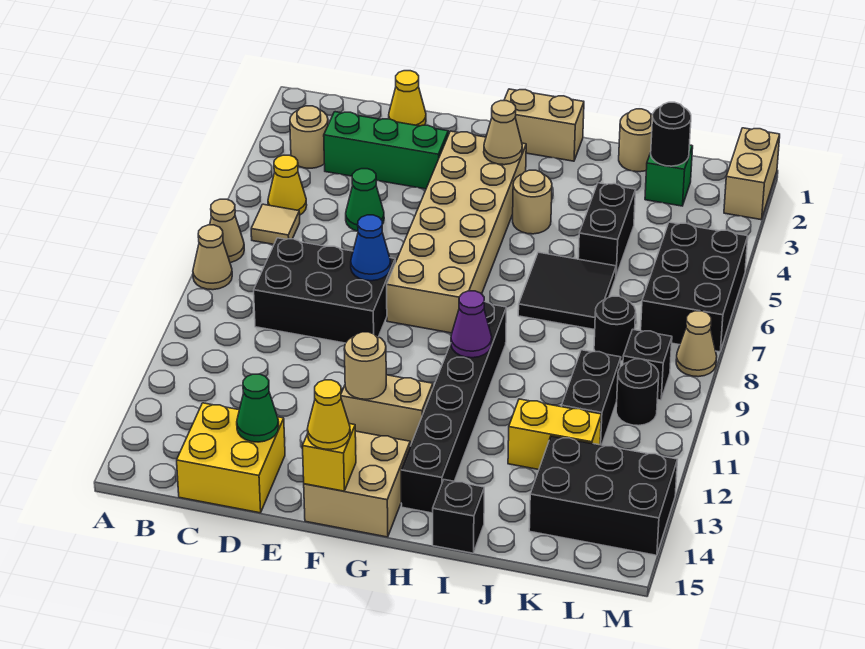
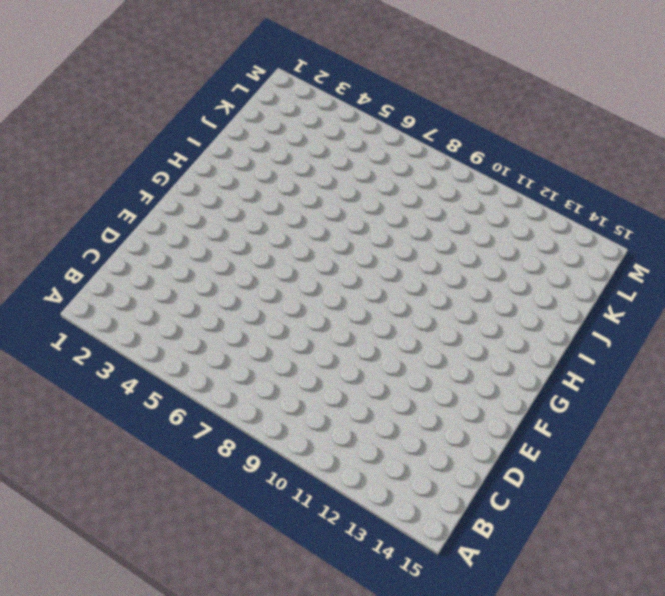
none -> tan 1x1 cone [210,199,244,263]
none -> tan 1x1 cone [193,225,232,290]
none -> tan 1x1 round brick [290,106,328,168]
none -> yellow 1x1 cone [268,155,307,215]

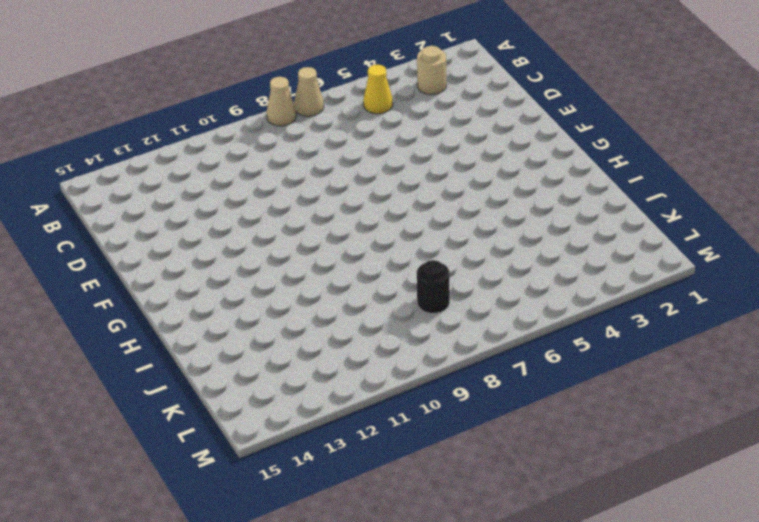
none -> tan 1x1 tile [251,204,300,244]
none -> green 1x3 brick [324,112,449,189]
none -> black 2x3 brick [254,238,395,343]
none -> yellow 2x2 brick [177,403,285,513]

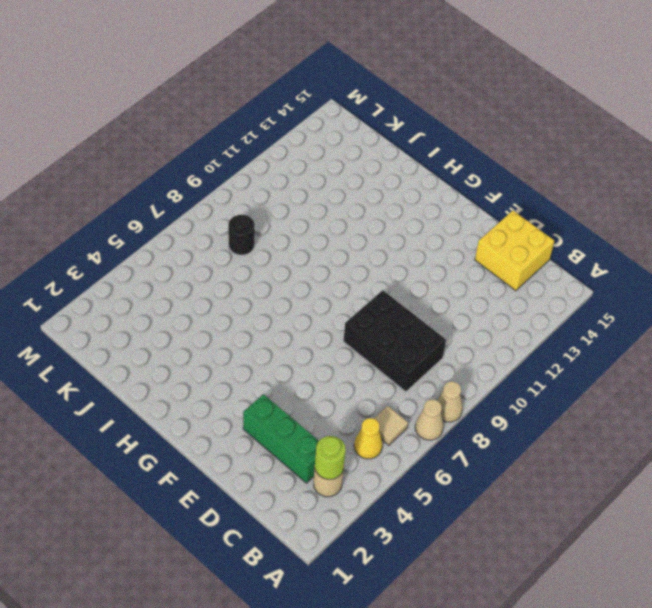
lime 1x1 round brick [315,436,346,479] -> none
none -> yellow 1x1 cone [389,71,426,126]
none -> green 1x1 cone [346,169,384,231]
none -> tan 2x6 brick [387,131,526,333]
none -> tan 1x2 brick [341,375,433,446]

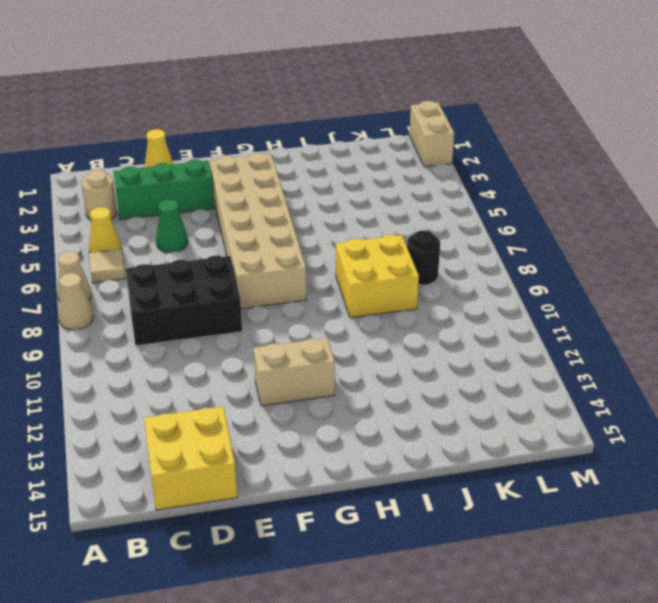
yellow 2x2 brick [336,235,419,318] -> none
none -> tan 2x2 brick [304,431,410,537]
none -> tan 1x2 brick [504,89,584,161]
none -> tan 1x1 round brick [513,170,552,234]
none -> black 1x6 brick [401,302,506,513]

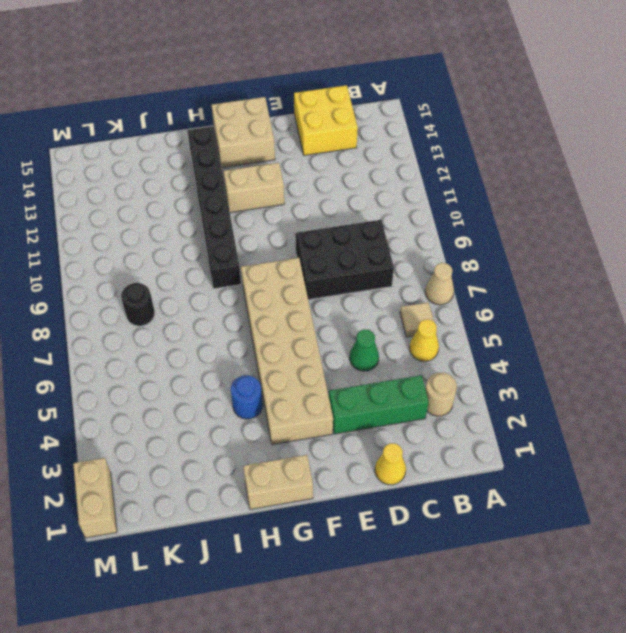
blue 1x1 round brick [231,375,263,419] -> tan 1x1 round brick [513,170,552,234]
none -> tan 1x1 cone [193,225,232,290]
none -> black 2x2 tile [518,252,616,330]
none -> black 1x1 brick [433,480,484,553]
none -> tan 1x1 round brick [619,109,653,172]

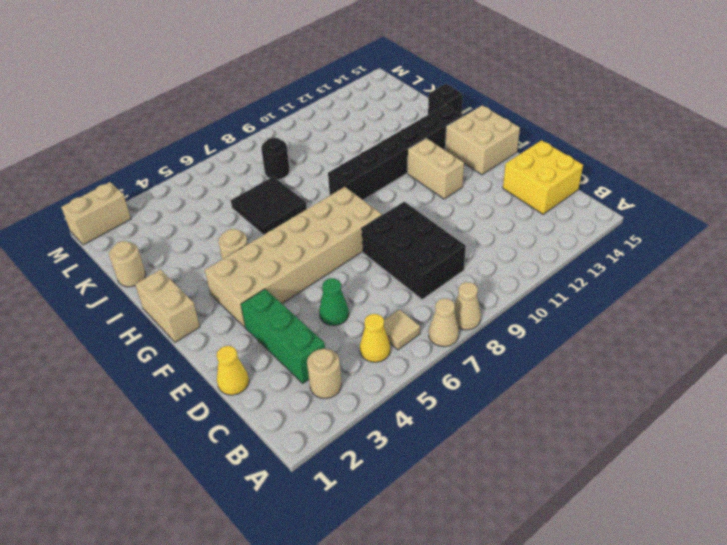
none -> black 1x2 brick [578,183,636,275]
none -> yellow 1x2 brick [508,399,601,470]
none -> green 1x1 brick [645,145,693,206]
none -> black 1x2 brick [562,350,621,445]

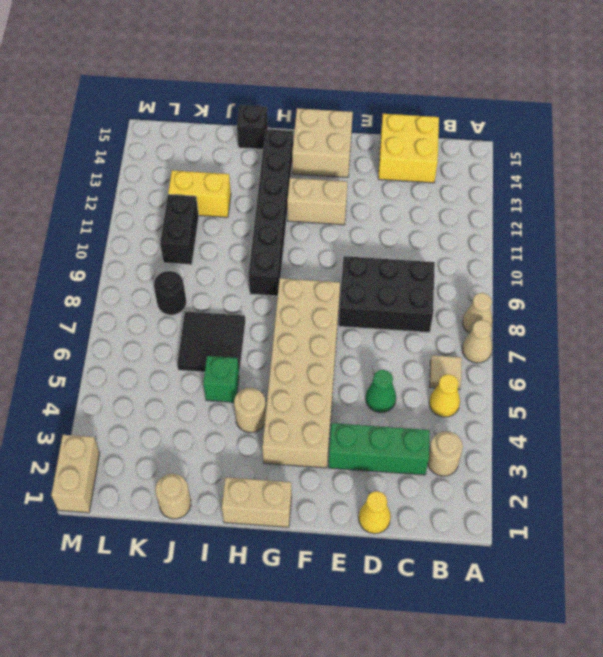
green 1x1 brick [203,356,239,402] -> green 1x1 brick moved to [645,145,693,206]
none -> black 1x2 brick [578,183,636,275]
none -> black 2x3 brick [529,436,678,555]
none -> black 2x3 brick [641,222,748,352]
none -> black 1x1 brick [623,330,672,400]

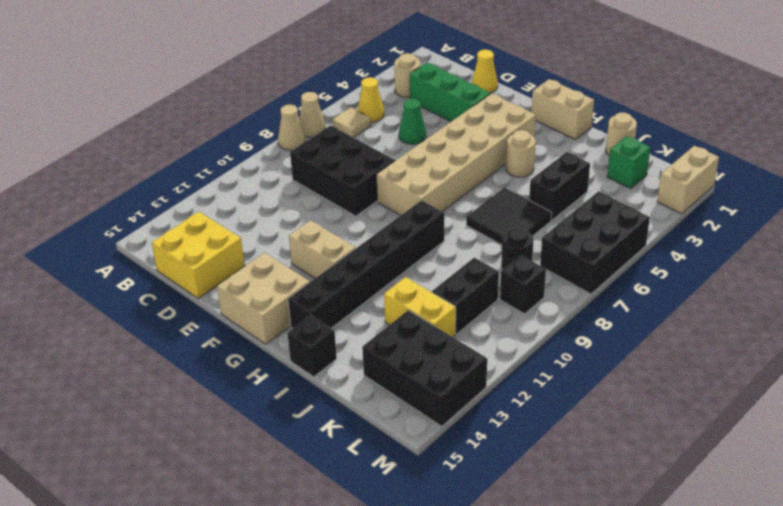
none -> black 1x1 round brick [616,359,659,426]
none -> tan 1x1 cone [676,311,717,377]
none -> green 1x1 cone [237,374,279,442]
none -> blue 1x1 cone [351,215,391,281]

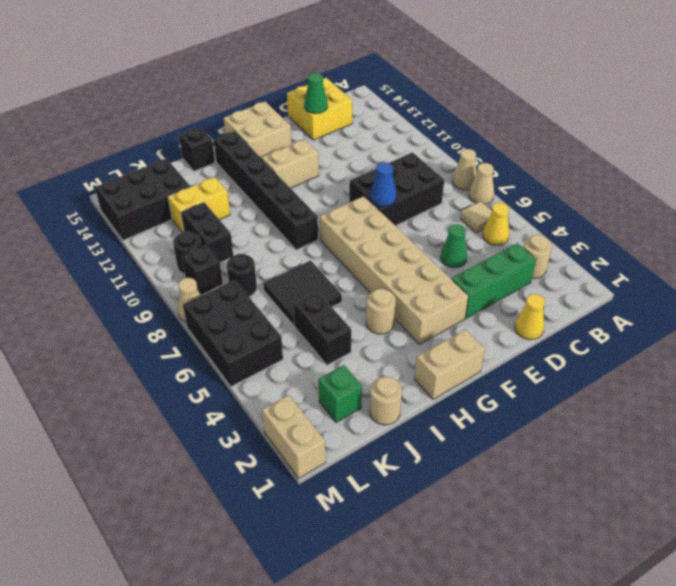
none -> tan 1x1 round brick [344,332,386,399]
none -> yellow 1x1 brick [303,424,356,491]
none -> tan 1x1 cone [484,101,522,165]
none -> purple 1x1 cone [451,291,492,358]

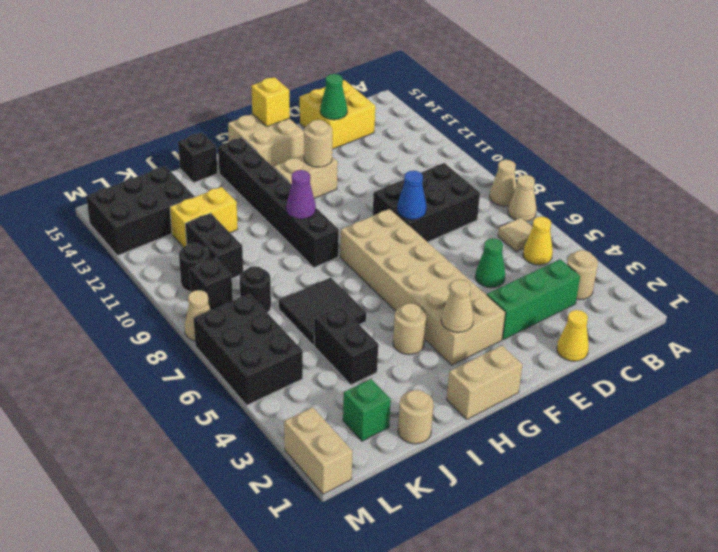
none -> black 1x1 round brick [651,102,691,166]
none -> yellow 1x1 cone [307,380,350,449]

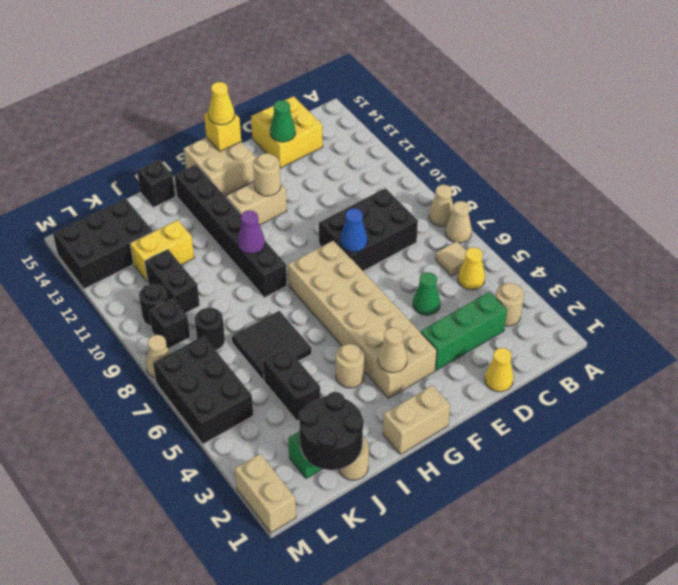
black 2x2 round brick [299,392,364,470] -> black 1x1 round brick [651,102,691,166]

